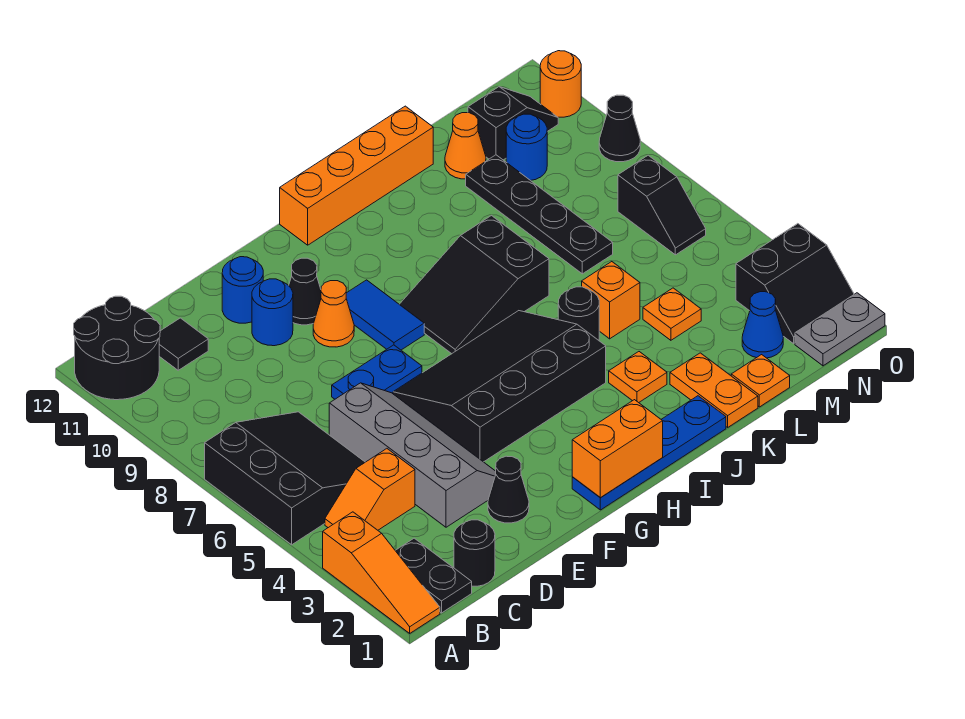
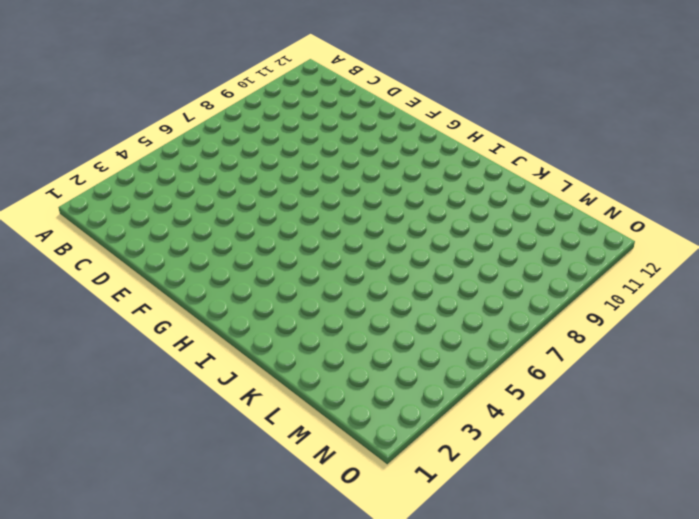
none -> orange 1x3 slope [323,512,440,633]
none -> black 3x3 slope [205,412,365,545]
none -> black 2x2 round brick [74,296,160,400]
none -> black 1x2 plate [395,538,472,613]

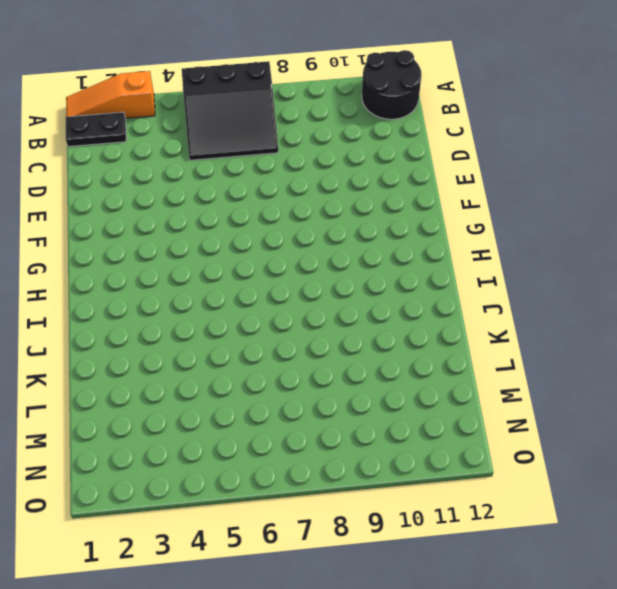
none -> orange 1x2 slope [325,449,415,530]
none -> black 1x1 round brick [454,520,495,586]
none -> black 1x1 tile [159,318,208,370]
none -> grey 2x4 slope [329,383,496,527]

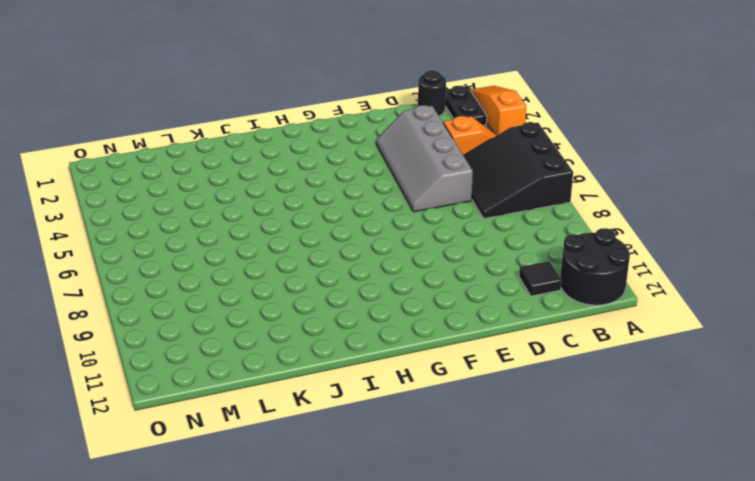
none -> black 1x1 cone [488,456,529,523]
none -> blue 1x2 plate [332,345,422,399]
none -> blue 1x1 round brick [252,279,293,346]
none -> blue 1x1 round brick [222,257,263,323]

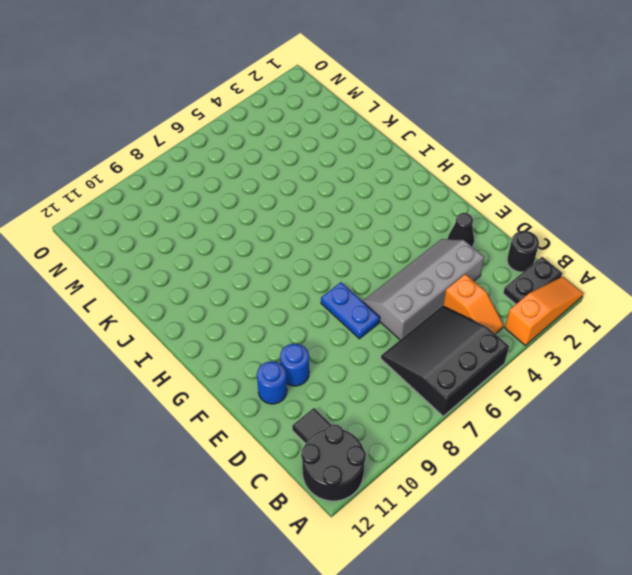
none -> black 3x4 slope [393,311,606,462]
none -> orange 1x1 cone [313,281,354,347]
none -> black 1x1 cone [289,258,321,325]
none -> blue 1x4 plate [572,396,726,510]

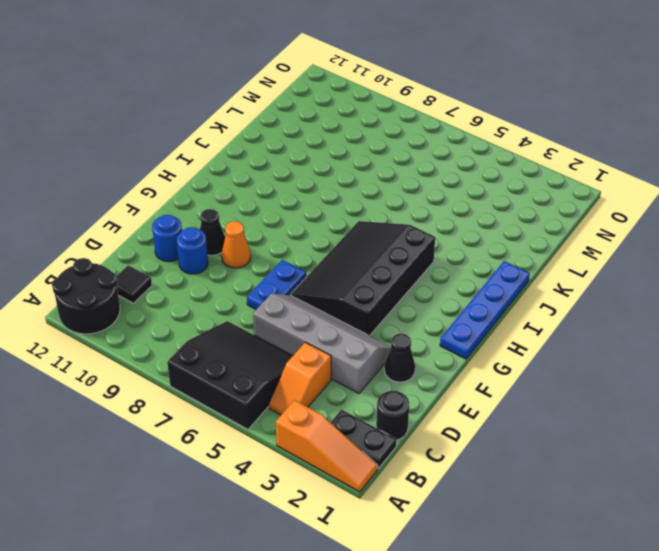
none -> blue 1x2 tile [346,280,424,350]
none -> black 2x3 slope [399,216,549,354]
none -> orange 1x4 brick [280,106,433,245]
none -> orange 1x1 plate [609,352,667,403]

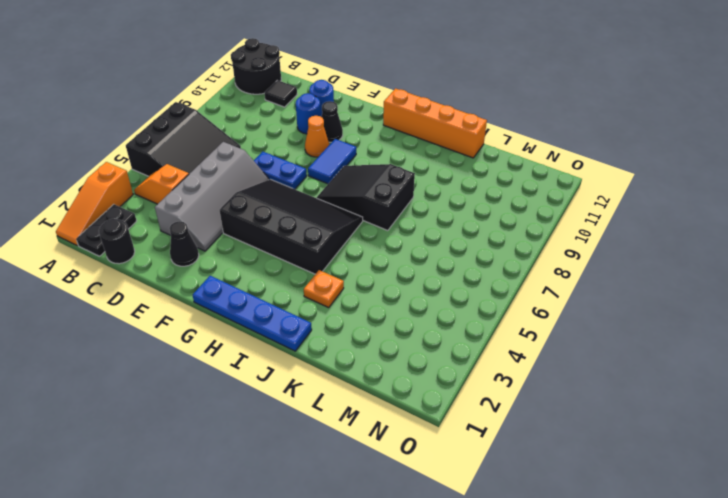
none -> black 1x1 round brick [558,287,599,340]
none -> orange 1x2 plate [670,353,758,427]
none -> orange 1x1 brick [582,262,640,339]
none -> orange 1x1 plate [731,355,790,407]

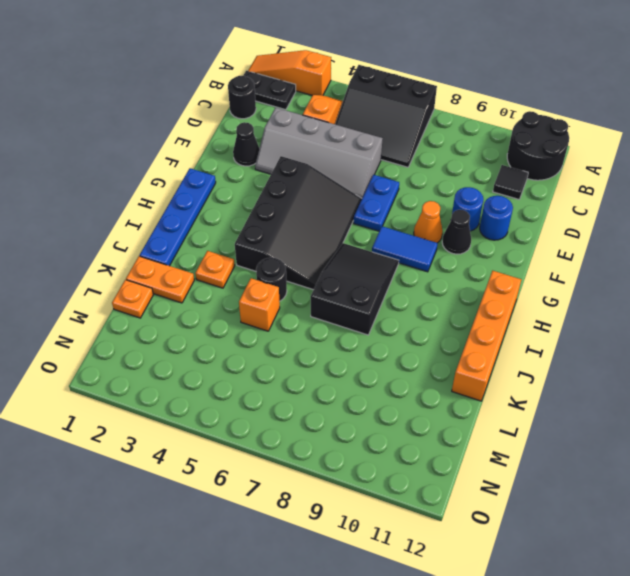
none -> orange 1x1 plate [643,288,701,340]
none -> black 1x4 plate [466,155,613,274]
none -> orange 1x1 cone [445,113,486,179]
none -> blue 1x1 cone [742,292,783,358]

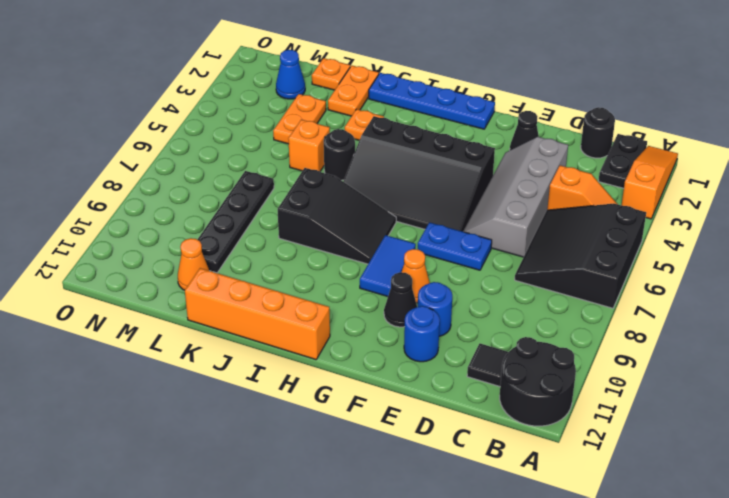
orange 1x2 plate [273,94,326,144] -> orange 1x1 plate [643,288,701,340]
none -> blue 1x1 round brick [506,114,547,181]
none -> black 1x2 slope [468,87,558,160]
none -> grey 1x2 plate [795,293,885,366]
none -> black 2x2 slope [736,224,854,344]

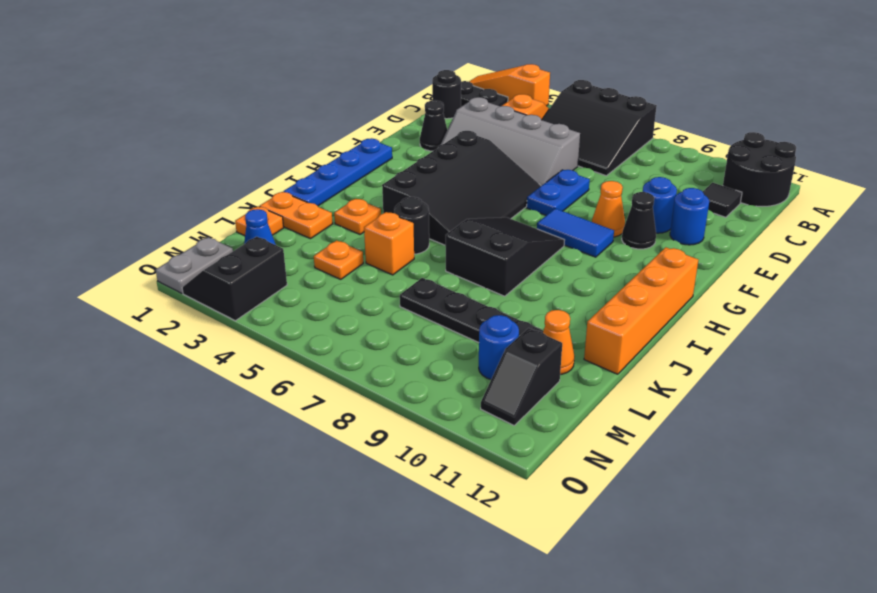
none -> black 1x2 slope [618,155,706,255]
none -> black 1x1 cone [599,95,640,162]
none -> orange 1x1 round brick [540,51,581,117]
none -> orange 1x2 brick [572,400,663,498]

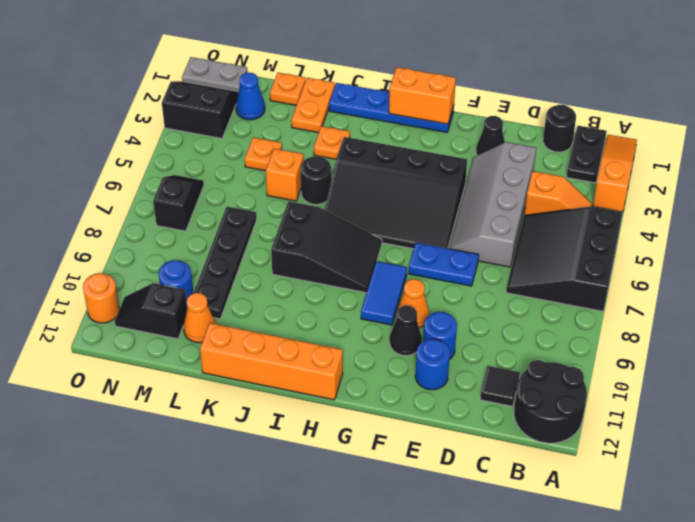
none -> black 1x1 cone [599,95,640,162]

